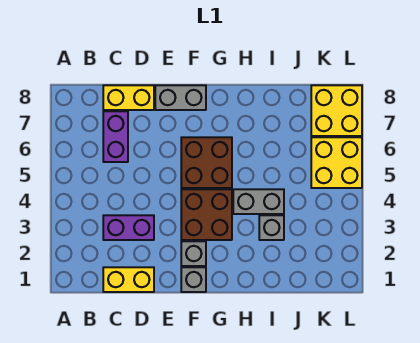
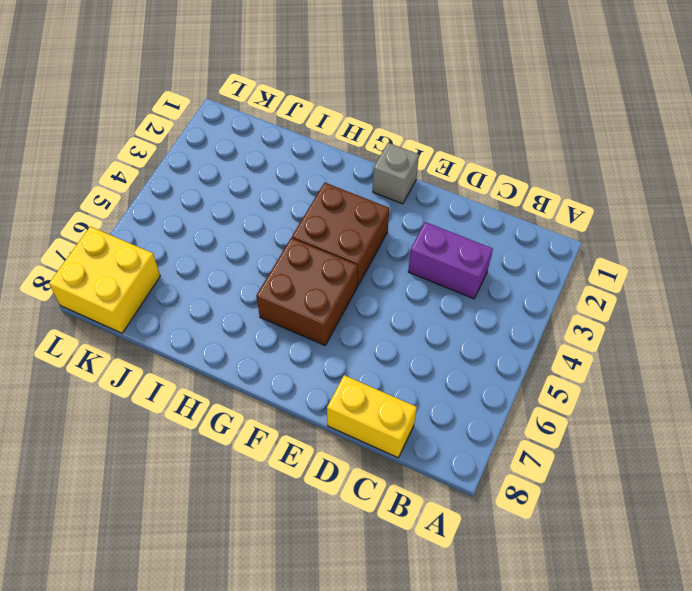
none -> yellow 1x2 brick [103,267,154,292]
none -> purple 1x2 brick [103,111,128,162]
none -> grey 1x2 brick [155,85,206,110]

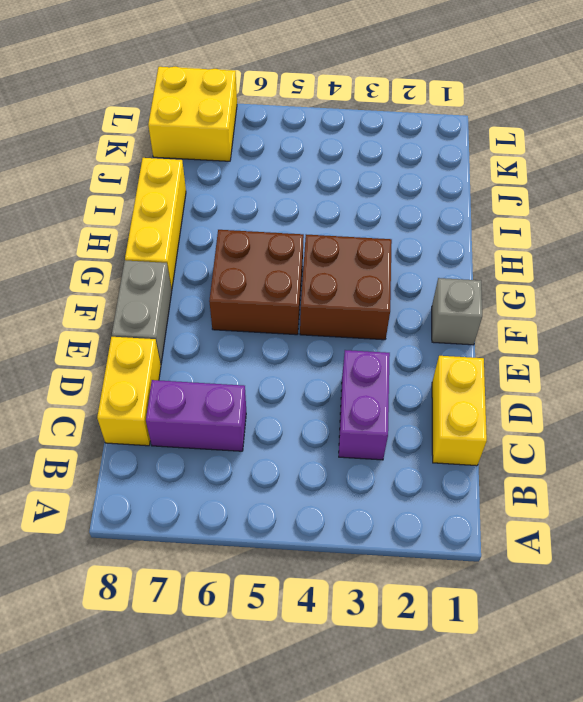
yellow 1x3 brick [125,158,186,291] -> none
none -> grey 1x1 brick [181,241,206,266]
none -> grey 1x2 brick [233,189,284,214]
none -> grey 1x1 brick [259,215,284,240]

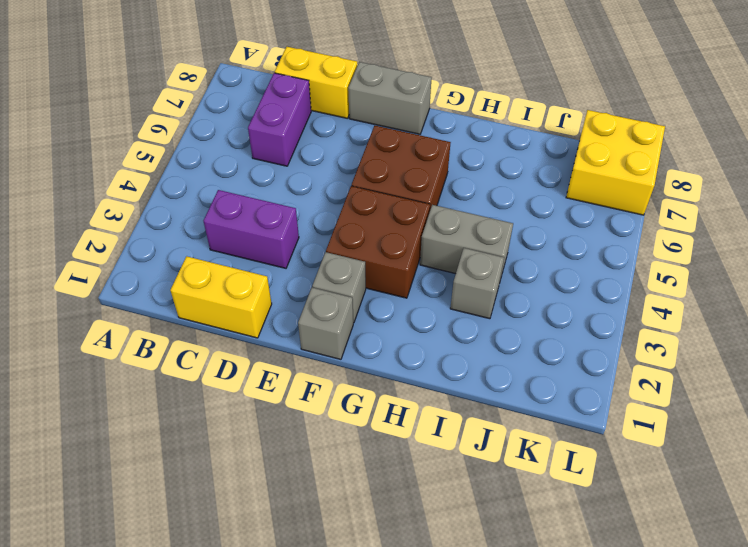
none -> yellow 2x2 brick [311,137,362,188]

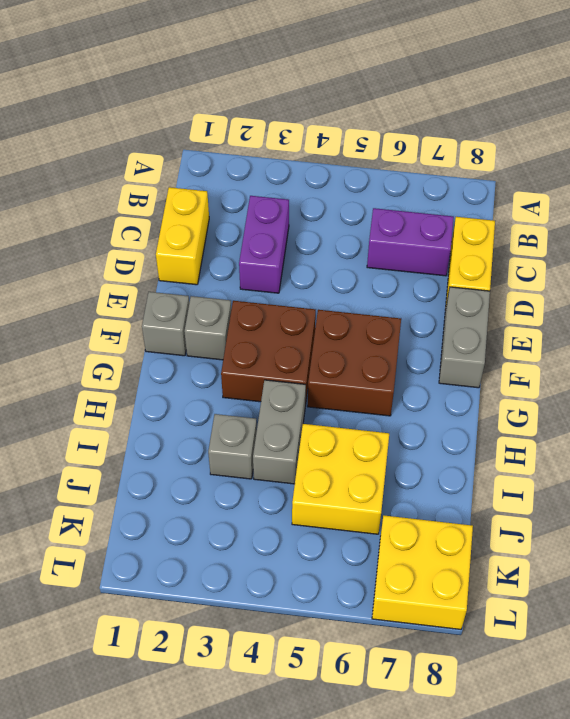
yellow 2x2 brick [292,424,389,534] -> yellow 2x2 brick moved to [311,137,362,188]

